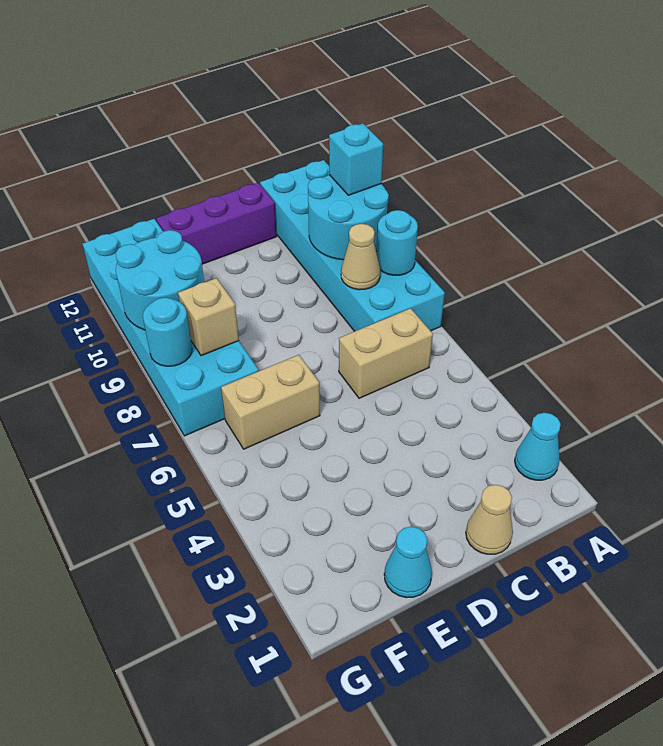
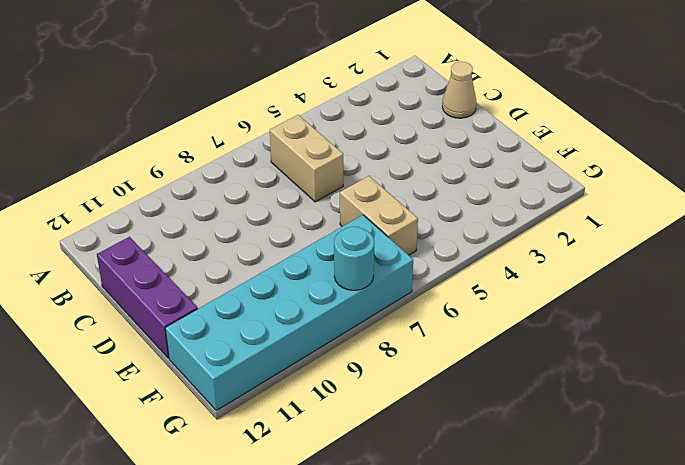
none -> cyan 1x1 cone [515,413,561,480]
none -> cyan 2x6 brick [260,160,445,331]
none -> cyan 1x1 cone [384,526,432,598]

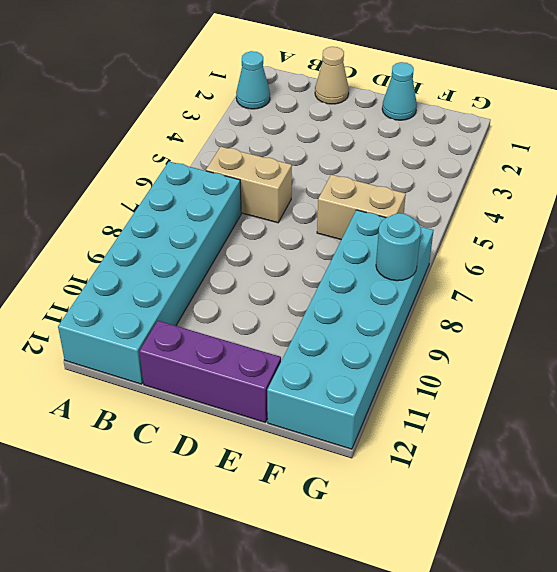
none -> cyan 1x1 round brick [376,210,418,275]
none -> cyan 2x2 round brick [308,175,389,260]
none -> tan 1x1 cone [341,224,380,290]

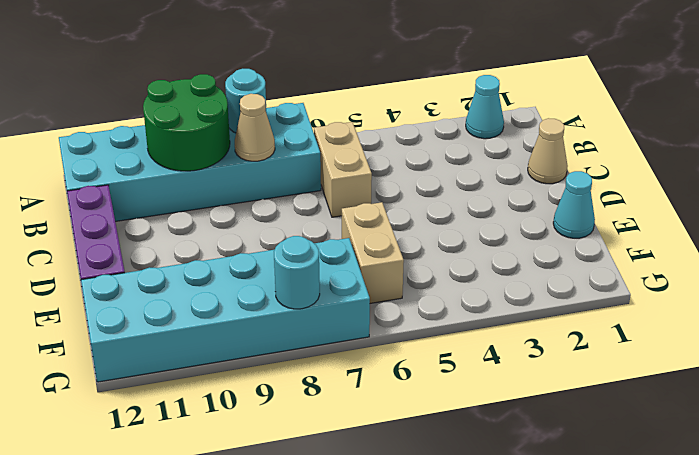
green 2x2 round brick [143,74,230,171] -> cyan 2x2 round brick [308,175,389,260]
none -> tan 1x1 brick [178,278,239,356]
none -> cyan 2x2 round brick [116,230,204,330]
none -> cyan 1x1 brick [329,123,383,195]

